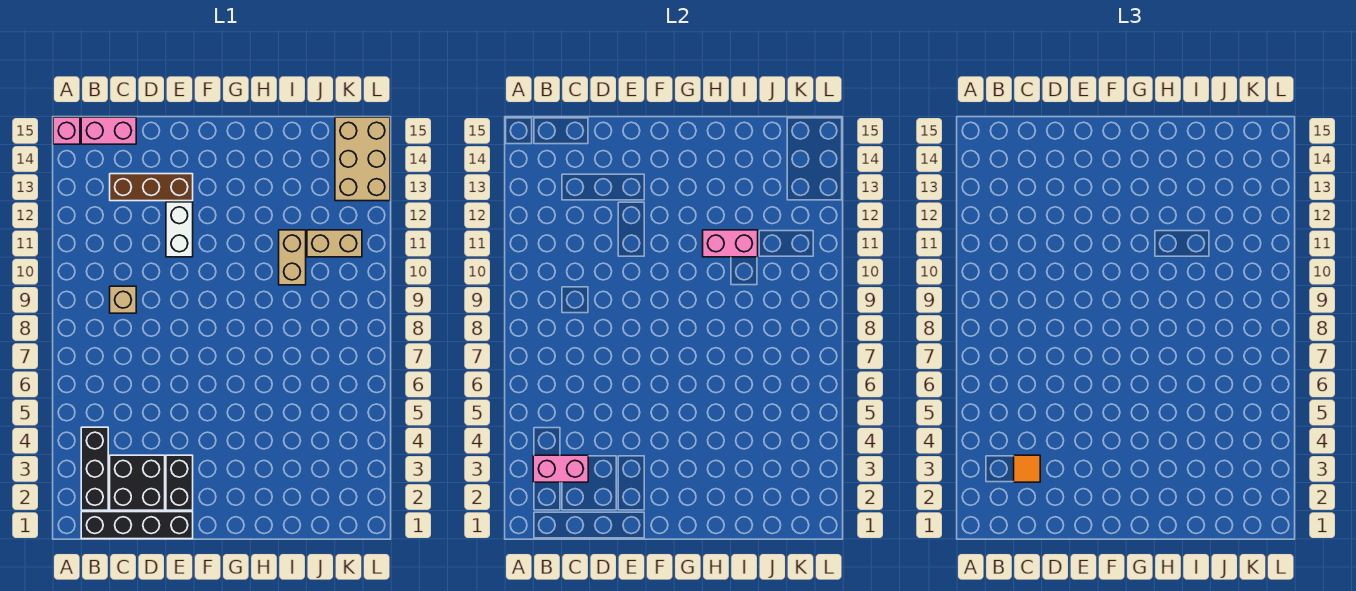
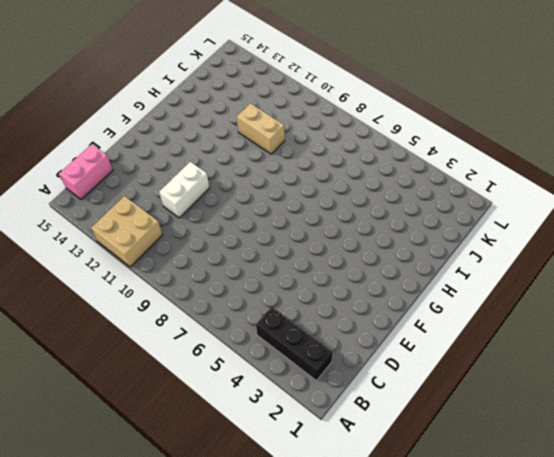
tan 2x2 brick [91,196,162,267] -> none
white 1x2 brick [159,162,210,218] -> white 1x2 brick turned to [166,202,193,257]
none -> pink 1x1 brick [53,117,80,144]
none -> black 1x4 brick [81,512,193,539]
none -> black 2x2 brick [110,455,165,510]

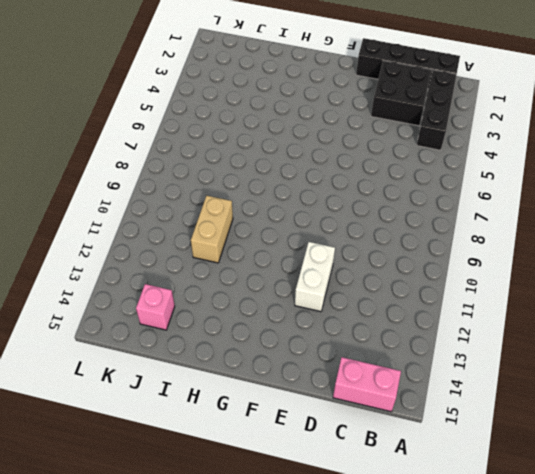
pink 1x1 brick [136,284,175,330] -> pink 1x1 brick moved to [53,117,80,144]
none -> tan 1x1 brick [110,286,136,313]
none -> brown 1x3 brick [110,174,193,201]
none -> black 1x2 brick [166,455,193,510]

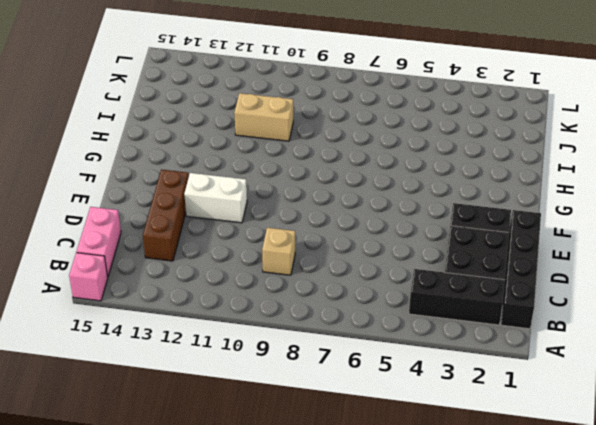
none -> tan 1x2 brick [307,230,362,257]
none -> tan 2x3 brick [335,117,390,201]
none -> pink 1x2 brick [533,455,588,482]

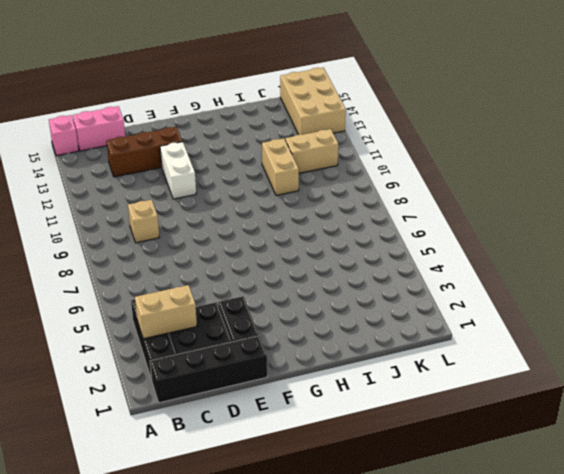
tan 1x2 brick [135,285,197,339] -> pink 1x2 brick [533,455,588,482]
none -> pink 1x2 brick [703,230,758,257]
none -> orange 1x1 tile [1014,455,1040,482]

